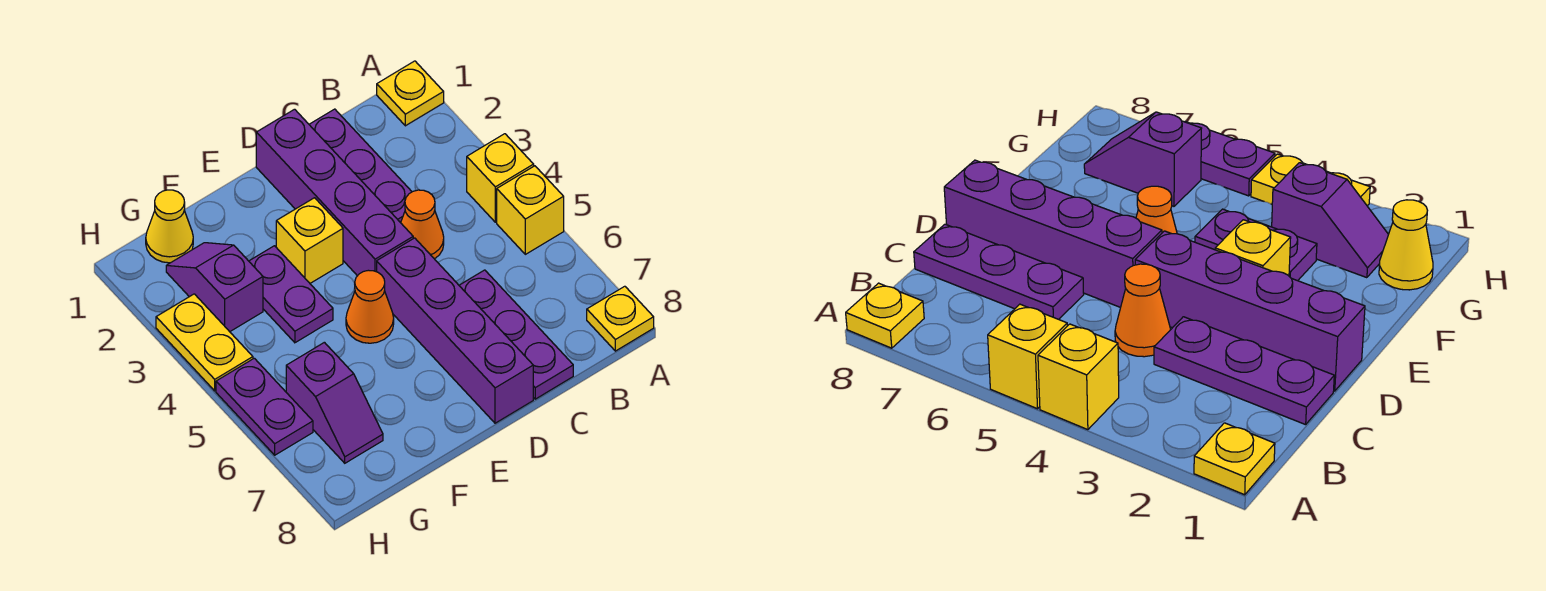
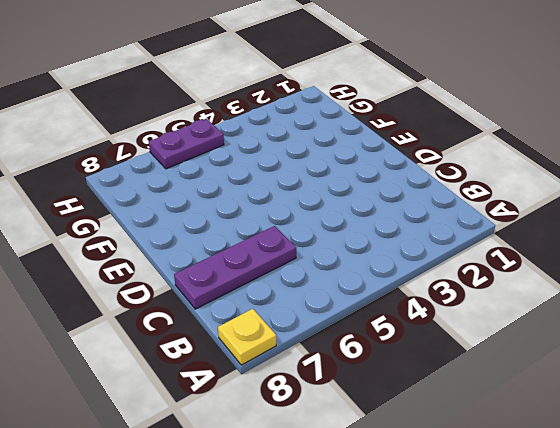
none -> yellow 1x1 plate [377,61,444,126]
none -> yellow 1x1 brick [467,134,534,222]
none -> yellow 1x1 brick [497,166,564,254]

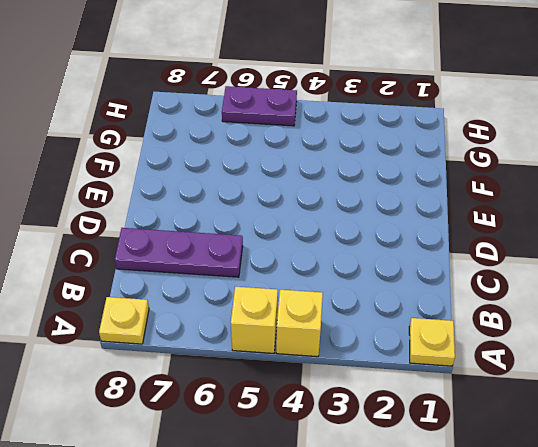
none -> purple 1x3 plate [309,109,412,223]
none -> orange 1x1 cone [401,190,444,259]
none -> purple 1x4 brick [256,109,413,276]

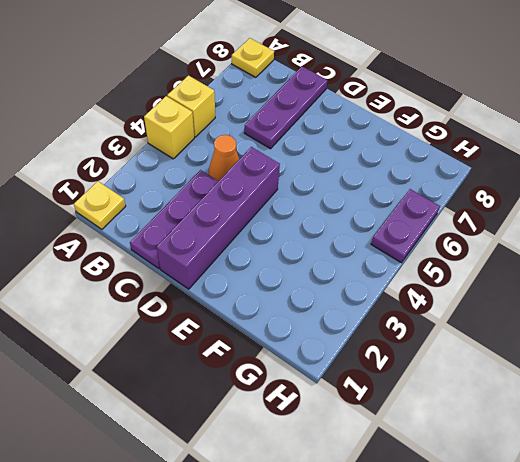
none -> purple 1x4 brick [377,238,533,423]
none -> yellow 1x1 brick [276,198,343,283]
none -> orange 1x1 cone [346,270,394,343]

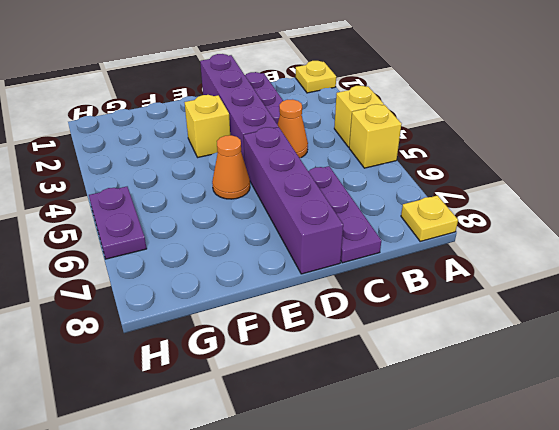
none -> purple 1x2 plate [249,246,333,343]
none -> yellow 1x1 cone [146,190,193,263]
none -> purple 1x2 slope [166,243,263,332]

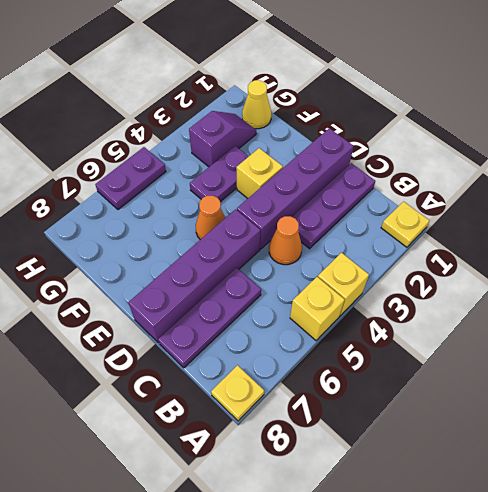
none -> purple 1x2 slope [286,342,383,463]
none -> yellow 1x2 plate [156,294,253,391]

